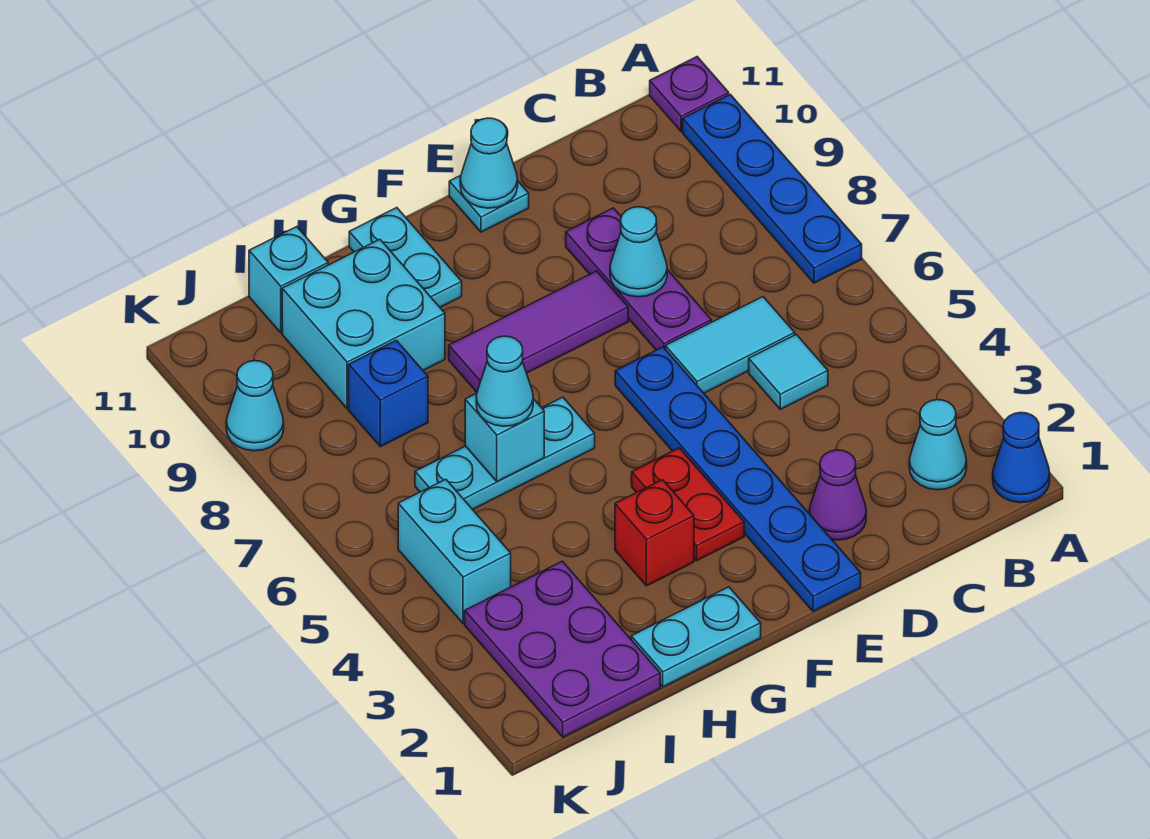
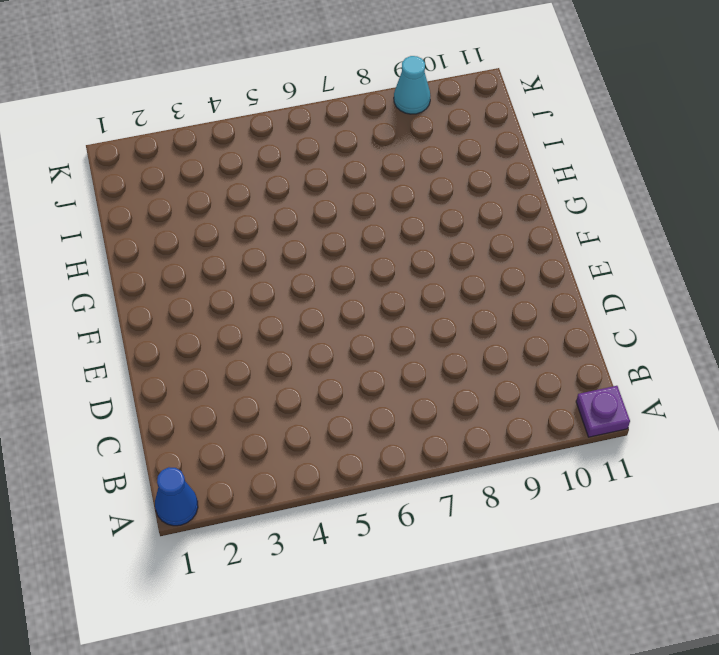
none -> blue 1x4 plate [683,95,862,283]
none -> cyan 1x1 cone [909,400,967,490]
none -> cyan 1x1 tile [749,335,828,409]

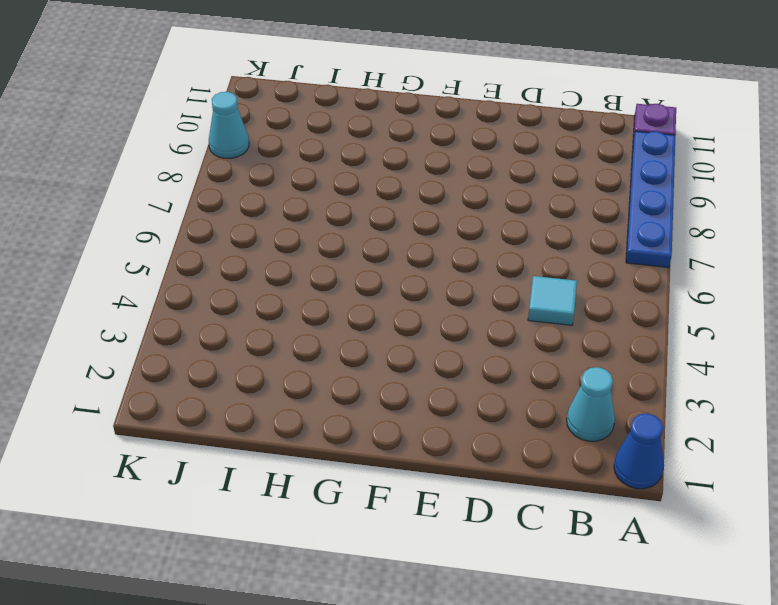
none -> cyan 1x2 tile [665,297,795,393]
none -> purple 1x1 cone [809,450,866,540]
none -> purple 1x3 plate [566,208,711,350]

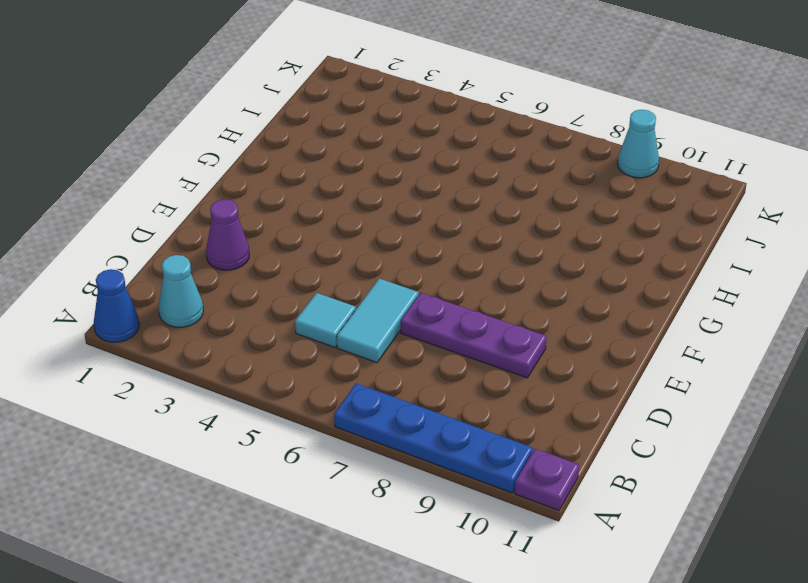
none -> blue 1x6 plate [615,347,861,611]
none -> purple 1x3 tile [449,271,628,392]
none -> cyan 1x1 plate [449,175,529,232]

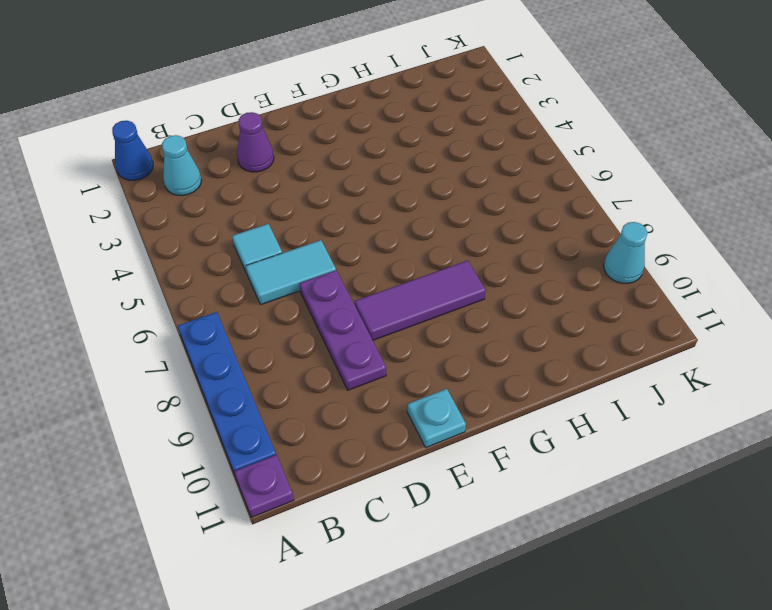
none -> blue 1x6 plate [615,347,861,611]
none -> red 1x2 plate [632,448,744,561]
none -> cyan 1x2 plate [631,587,761,687]

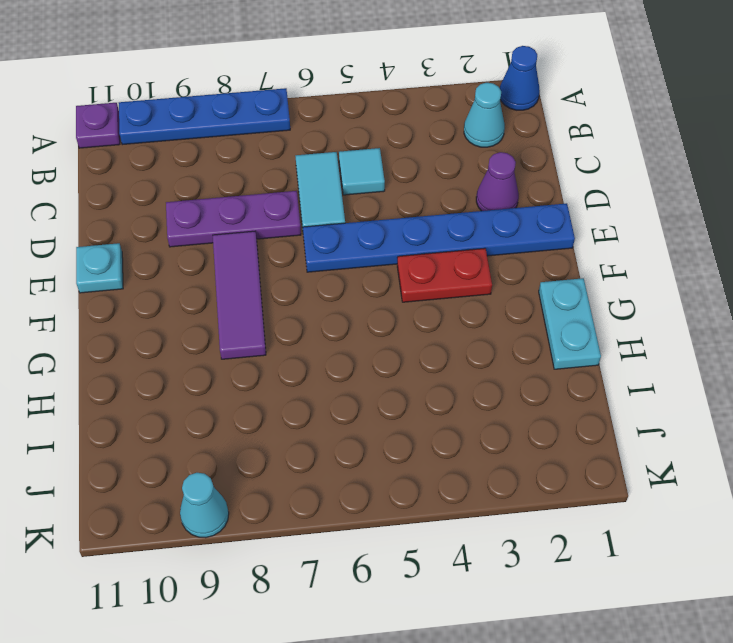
none -> red 1x1 brick [615,480,694,586]
none -> cyan 1x3 plate [415,397,595,509]
none -> cyan 1x2 plate [349,208,462,307]

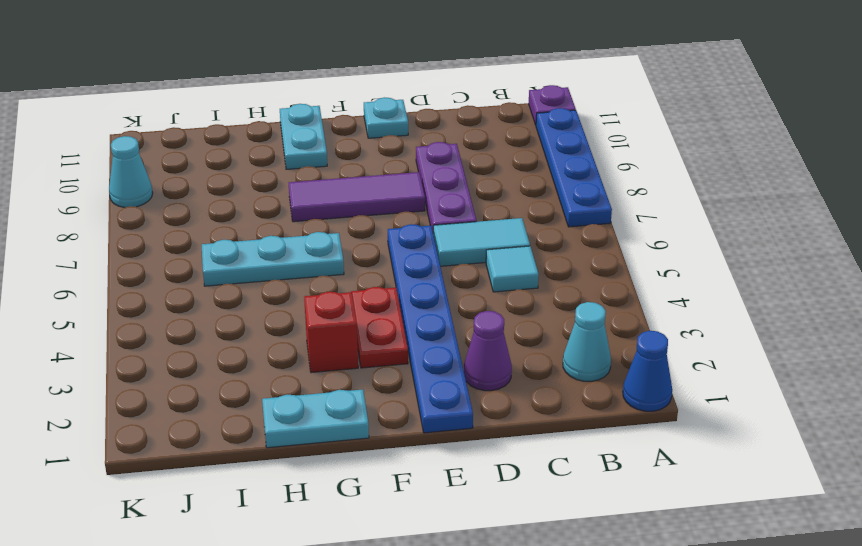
none -> cyan 2x2 brick [282,239,445,409]
none -> purple 2x3 plate [465,561,660,737]
none -> blue 1x1 brick [349,340,428,447]

